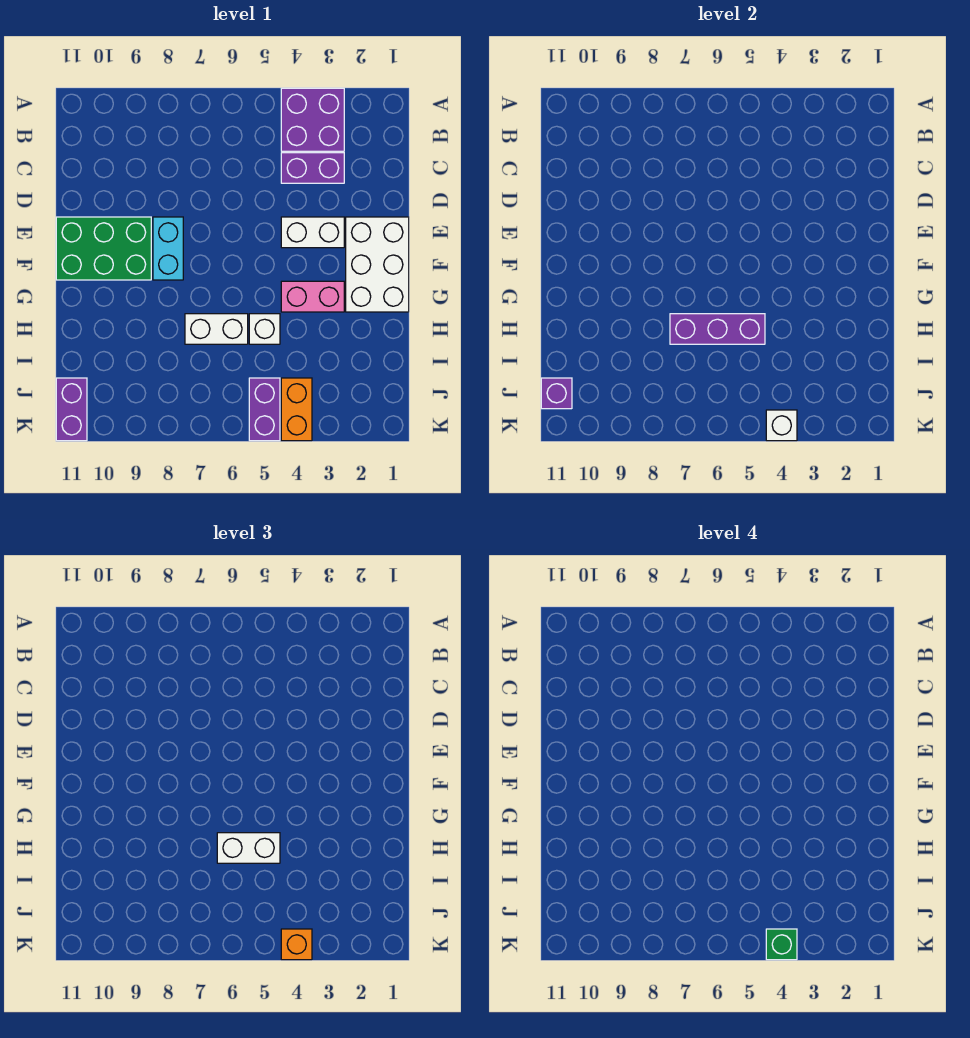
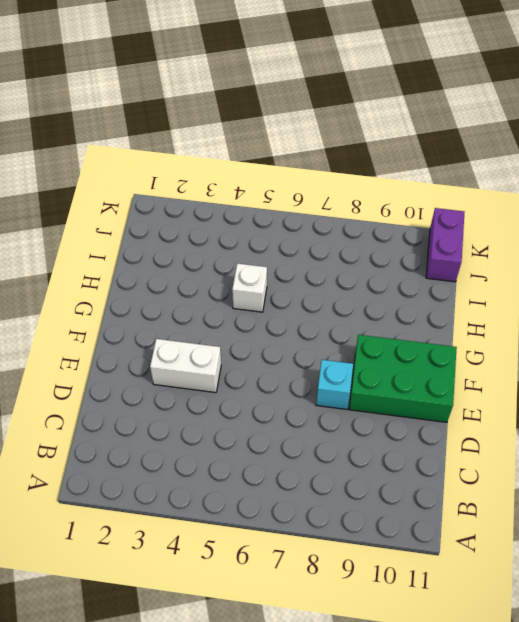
cyan 1x1 brick [316,360,353,409] -> cyan 1x2 brick [153,217,183,280]
none -> purple 2x2 brick [281,88,344,151]
none -> purple 1x2 brick [281,153,344,183]
none -> white 2x3 brick [346,217,409,312]

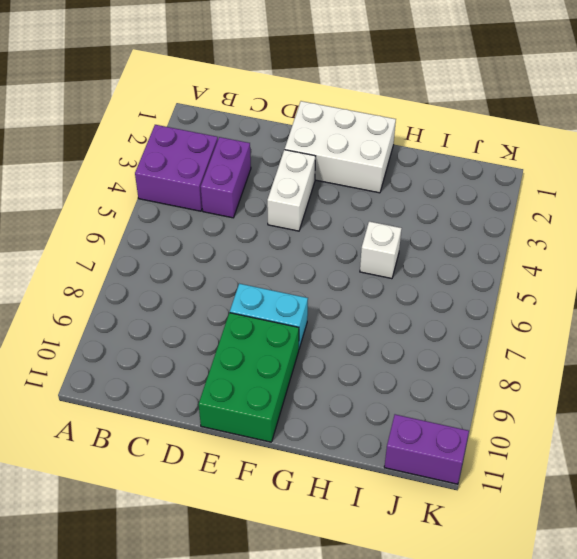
none -> pink 1x2 brick [281,281,344,312]
none -> white 1x2 brick [185,314,248,344]
none -> orange 1x2 brick [281,378,312,441]

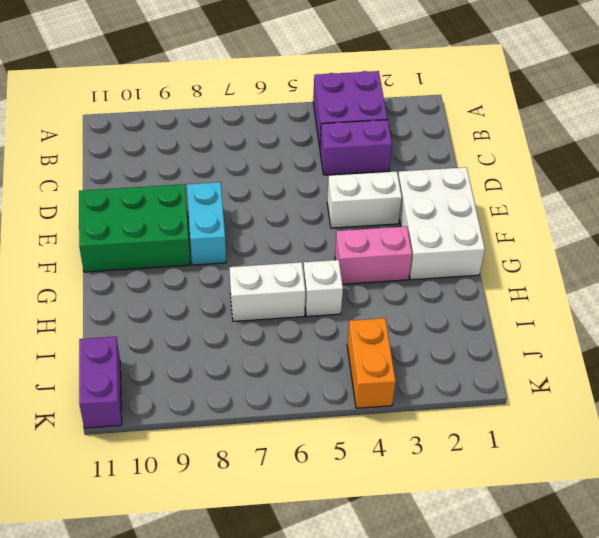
none -> purple 1x2 brick [249,378,280,441]
none -> purple 1x3 brick [670,314,765,344]
none -> purple 1x1 brick [541,378,572,409]

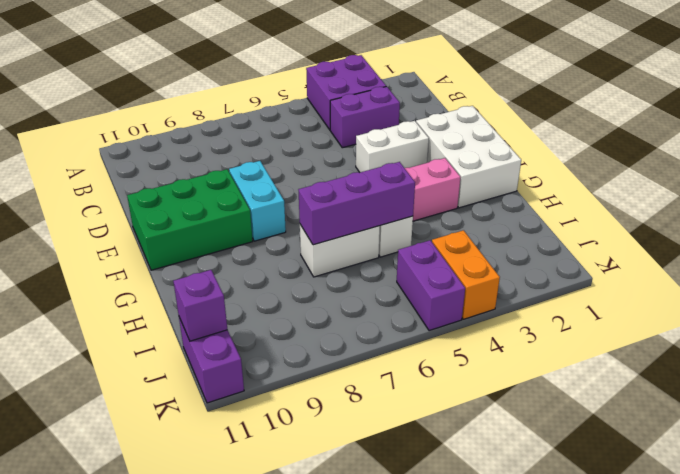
none -> white 1x1 brick [766,410,797,441]
none -> white 1x2 brick [217,833,280,863]
none -> orange 1x1 brick [281,929,312,960]

